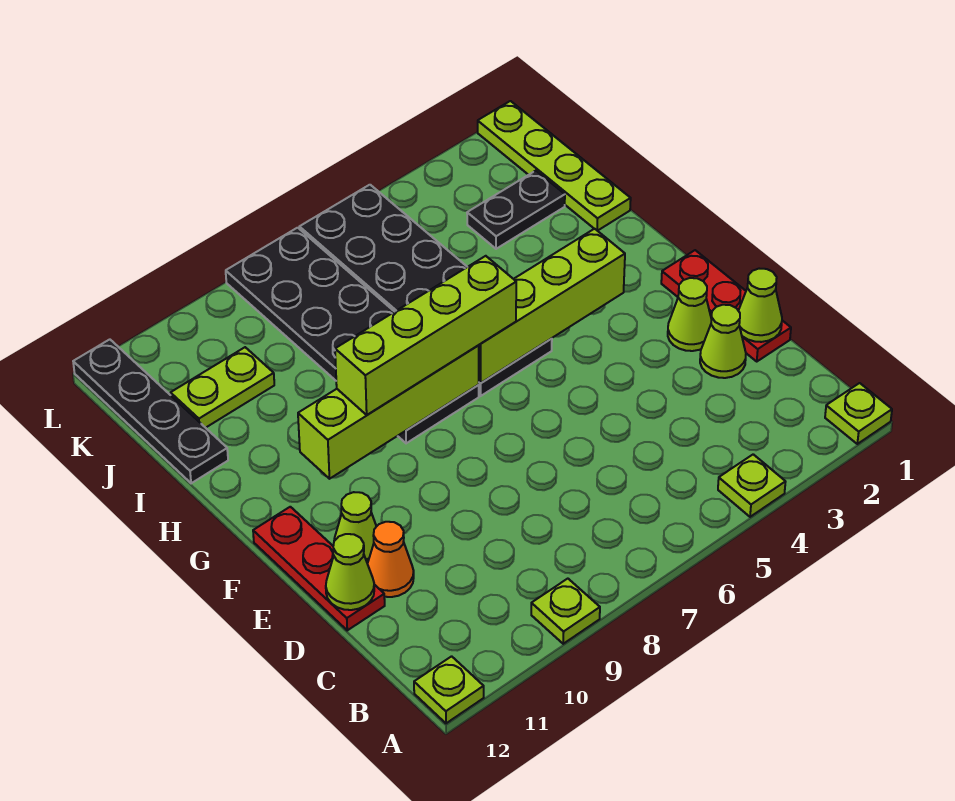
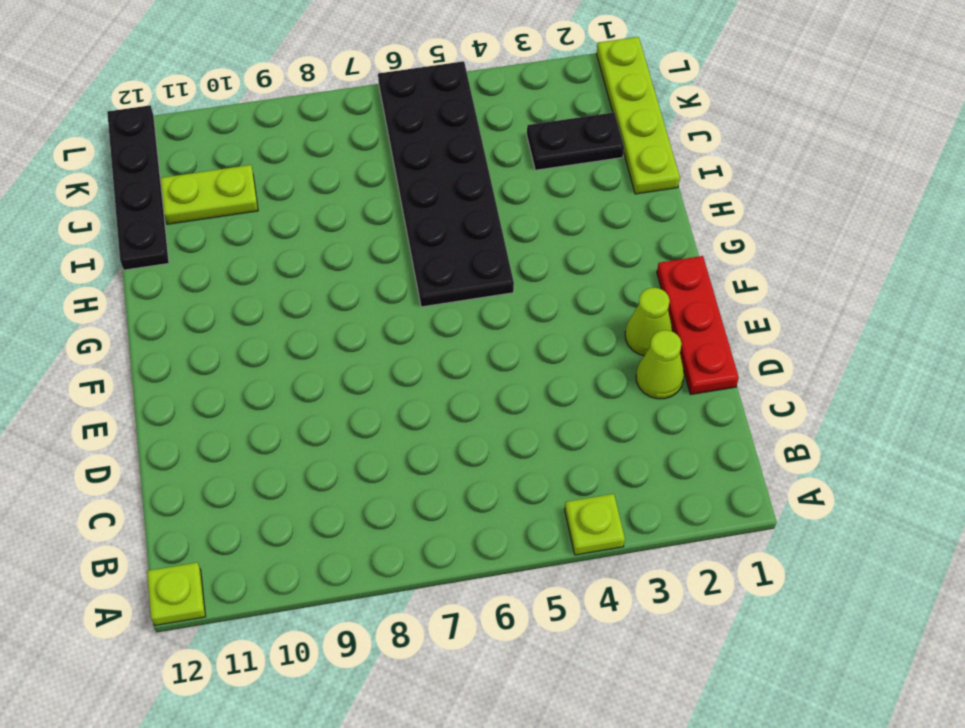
none -> lime 1x1 plate [825,383,892,444]
none -> lime 1x1 plate [531,579,600,644]
none -> orange 1x1 cone [368,522,414,597]

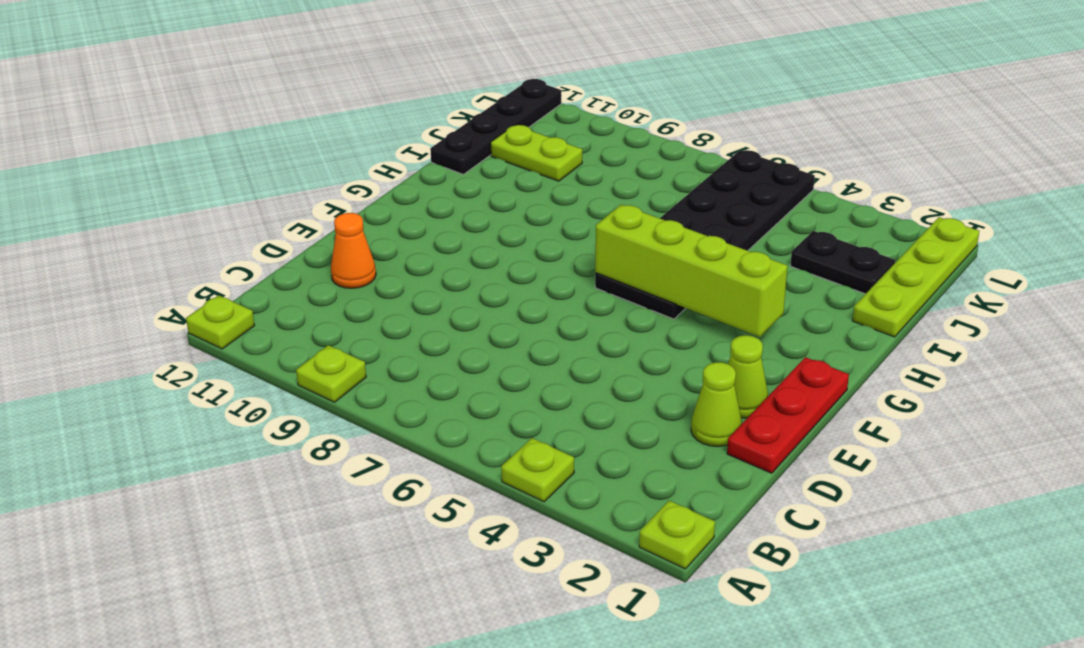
none -> red 1x3 plate [253,507,385,630]
none -> lime 1x1 cone [334,492,377,564]
none -> black 2x6 plate [226,228,479,443]

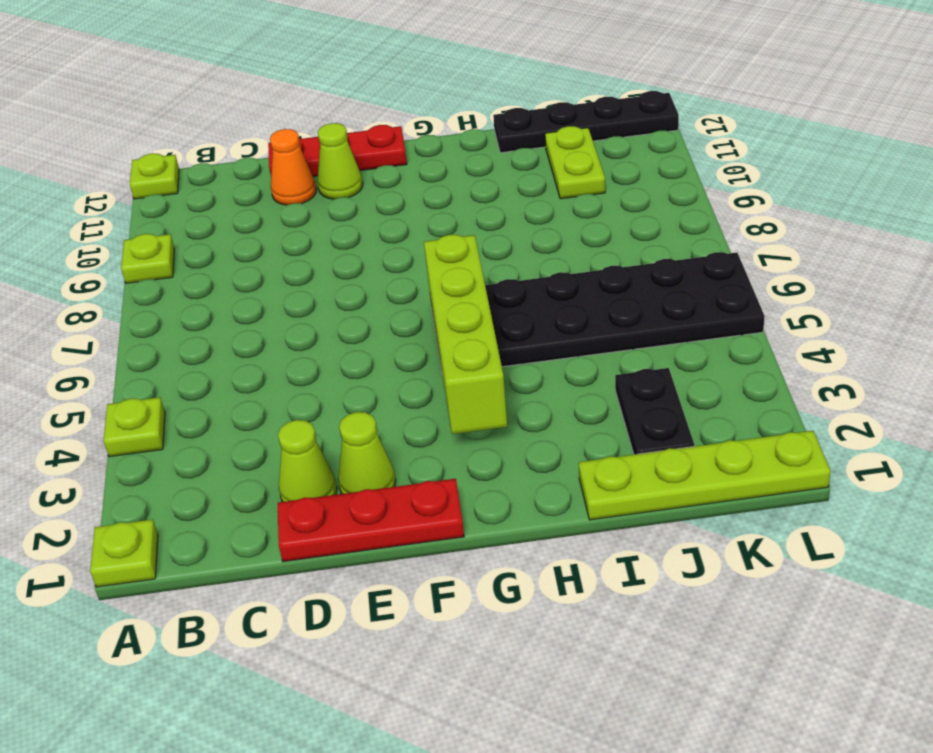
none -> black 2x6 plate [226,228,479,443]
none -> lime 1x1 cone [738,269,782,342]
none -> lime 1x1 cone [326,534,374,610]

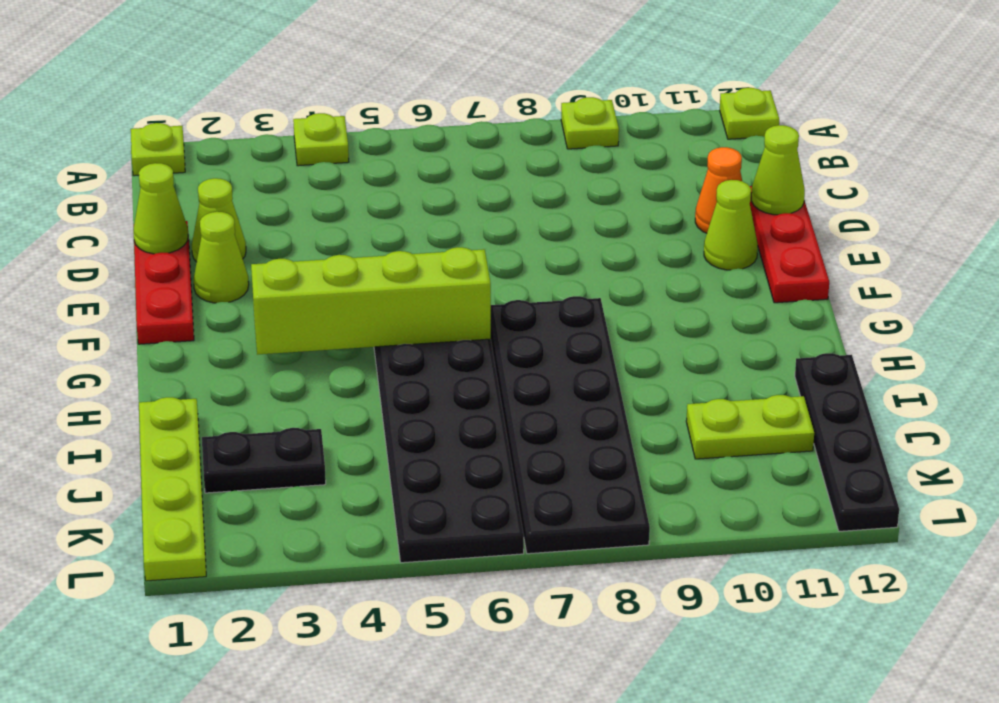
none -> lime 1x4 brick [298,345,479,479]
none -> lime 1x4 brick [335,256,516,415]

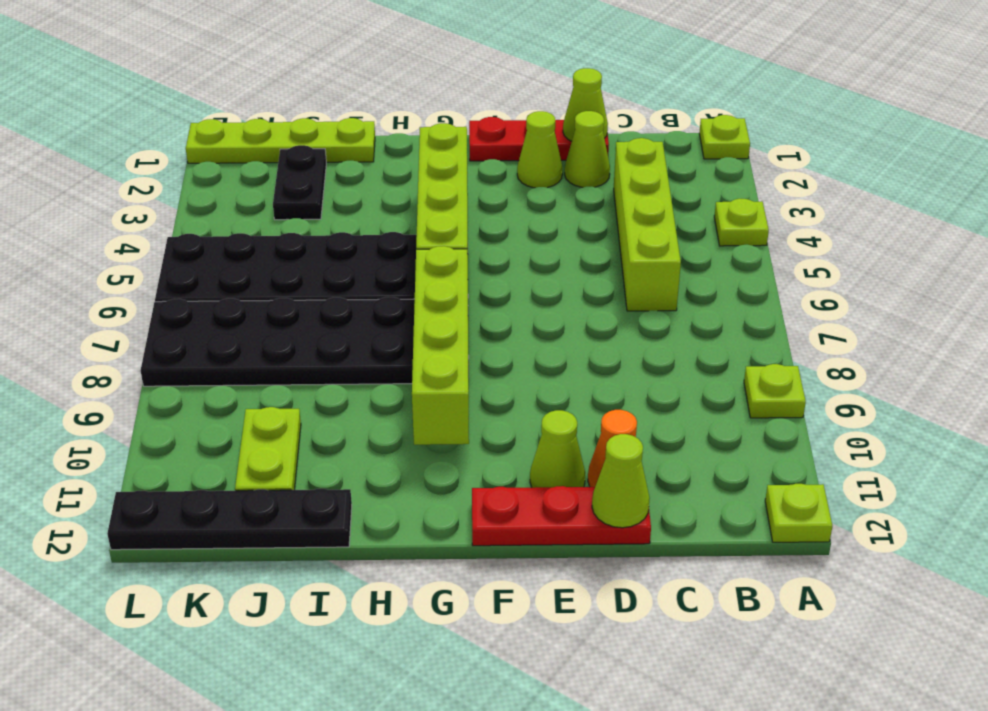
lime 1x4 brick [614,138,681,311] -> lime 1x4 brick moved to [335,256,516,415]

